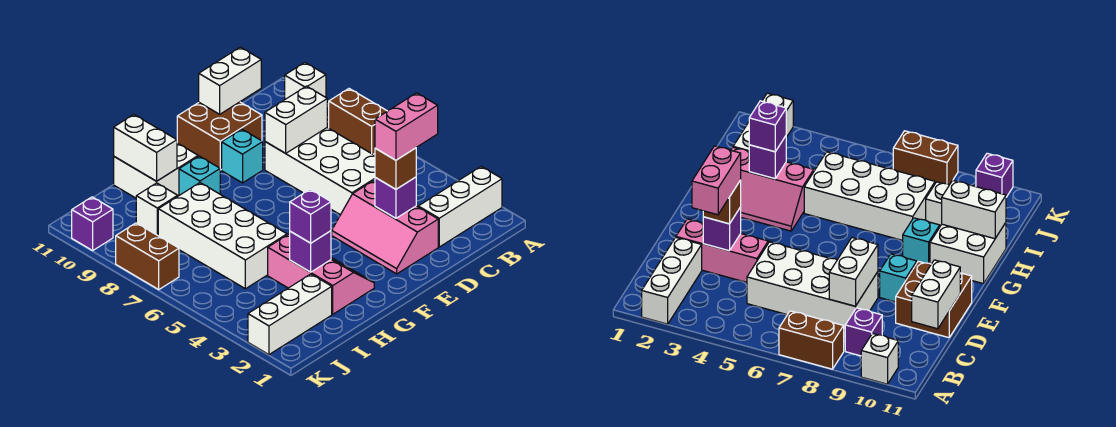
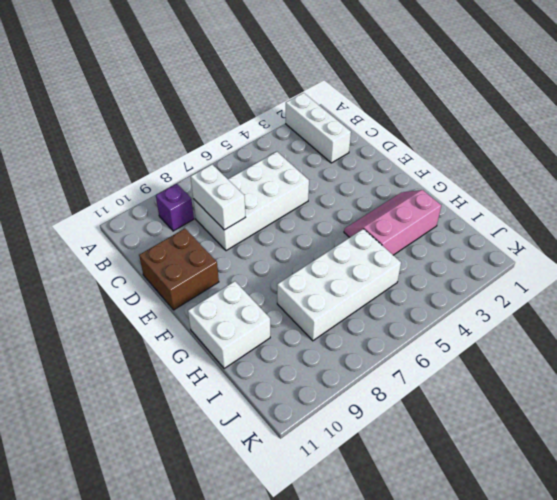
none -> brown 1x2 brick [329,89,387,154]
none -> white 1x1 brick [285,63,326,99]
none -> pink 2x3 slope [332,181,438,274]

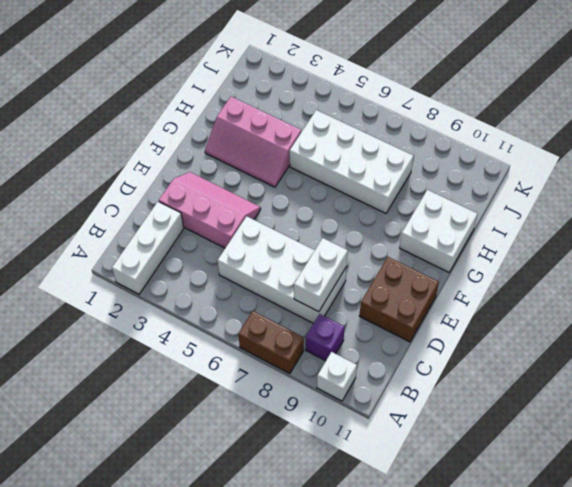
none -> cyan 1x1 brick [222,129,263,183]
none -> cyan 1x1 brick [179,156,220,195]
none -> white 1x3 brick [248,274,332,355]

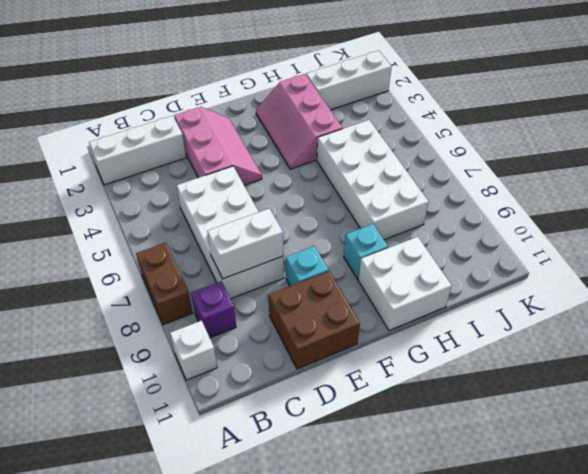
none -> white 1x1 brick [136,183,178,235]
none -> brown 1x2 brick [116,223,179,289]
none -> purple 1x1 brick [72,197,113,250]

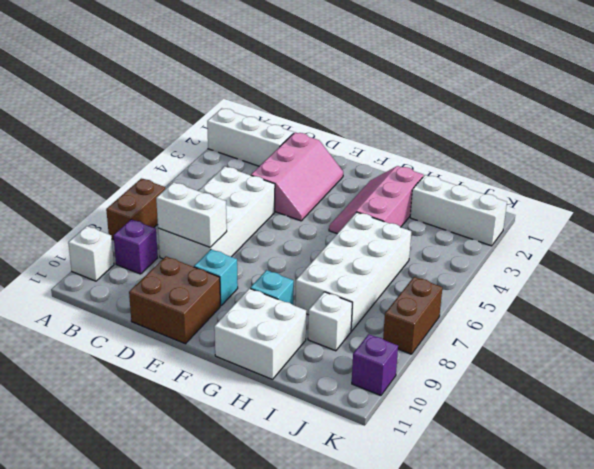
none -> white 1x2 brick [199,47,261,114]
none -> purple 1x1 brick [375,177,416,218]
none -> purple 1x1 brick [290,231,331,272]

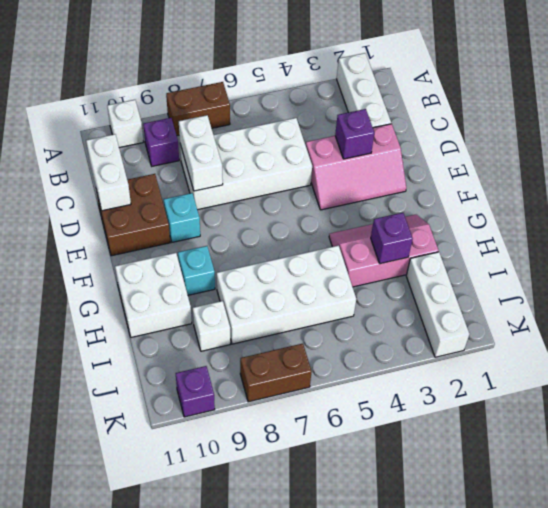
none -> white 1x2 brick [114,115,177,181]
none -> brown 1x1 brick [375,148,416,189]
none -> purple 1x1 brick [290,189,331,243]

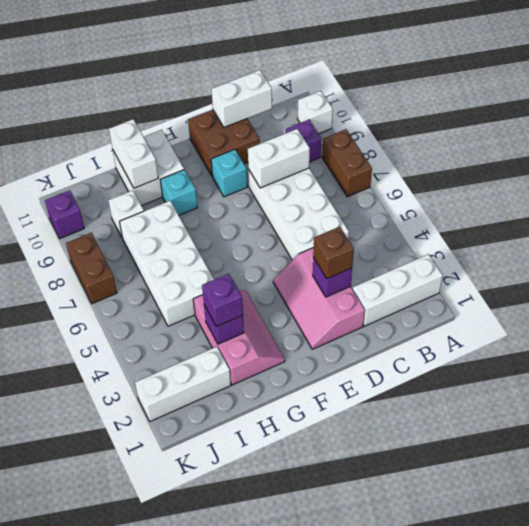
none -> pink 1x2 brick [375,93,438,160]

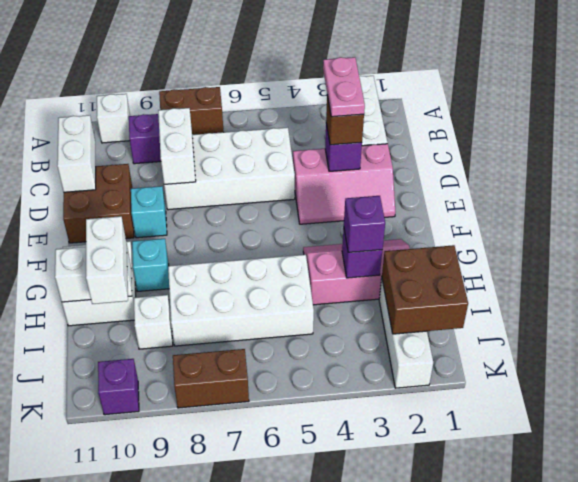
pink 1x2 plate [323,57,365,117] -> pink 1x2 brick [375,93,438,160]
white 1x2 brick [86,216,128,304] -> none
brown 2x2 brick [382,245,468,334] -> none

